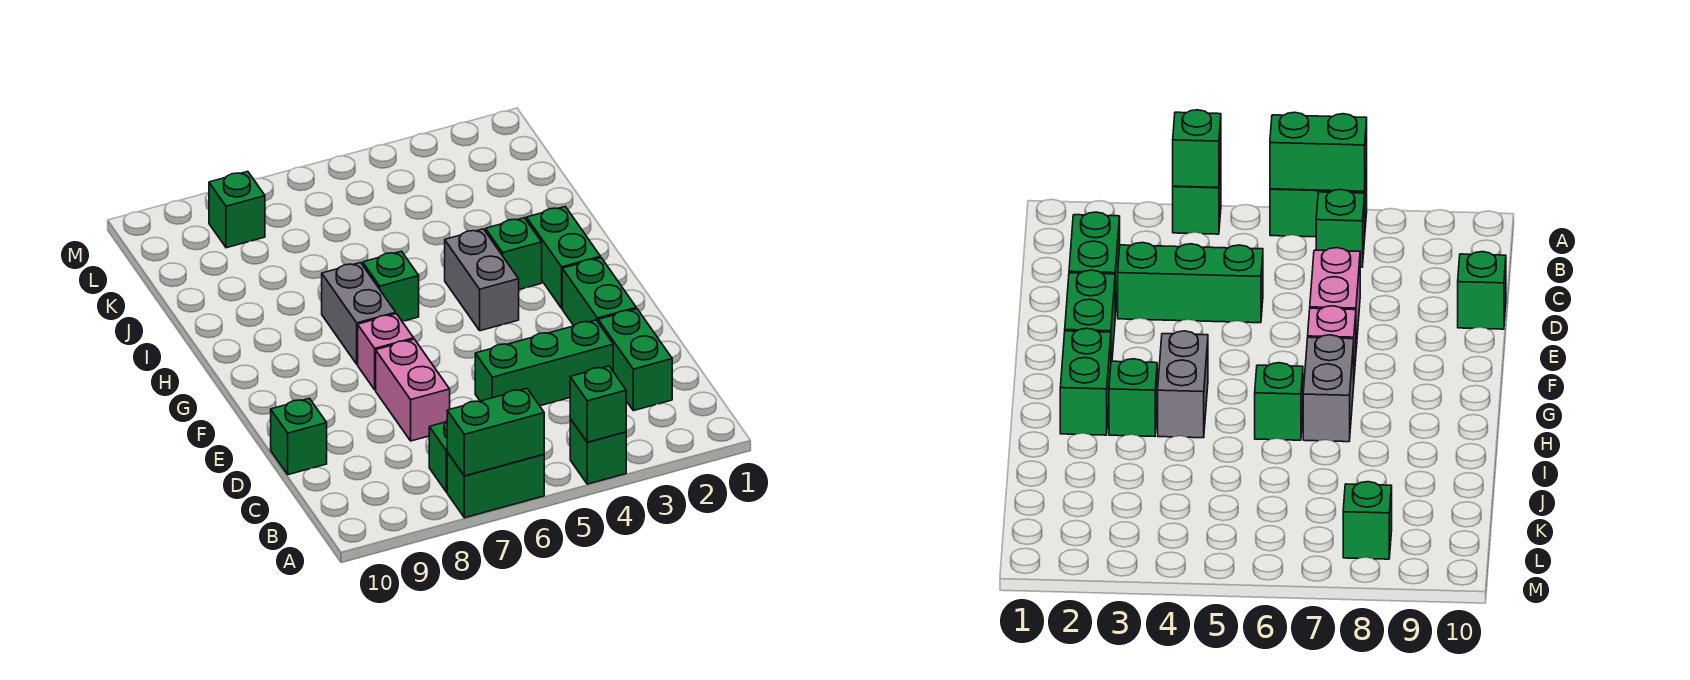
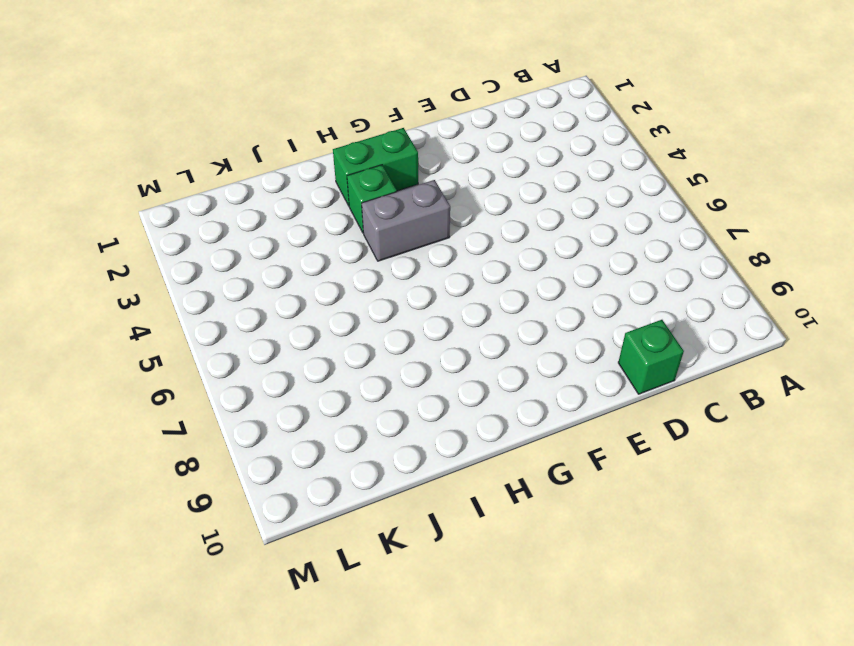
none -> green 1x1 brick [570,419,626,484]
none -> green 1x2 brick [447,452,544,518]
none -> green 1x1 brick [429,421,447,492]

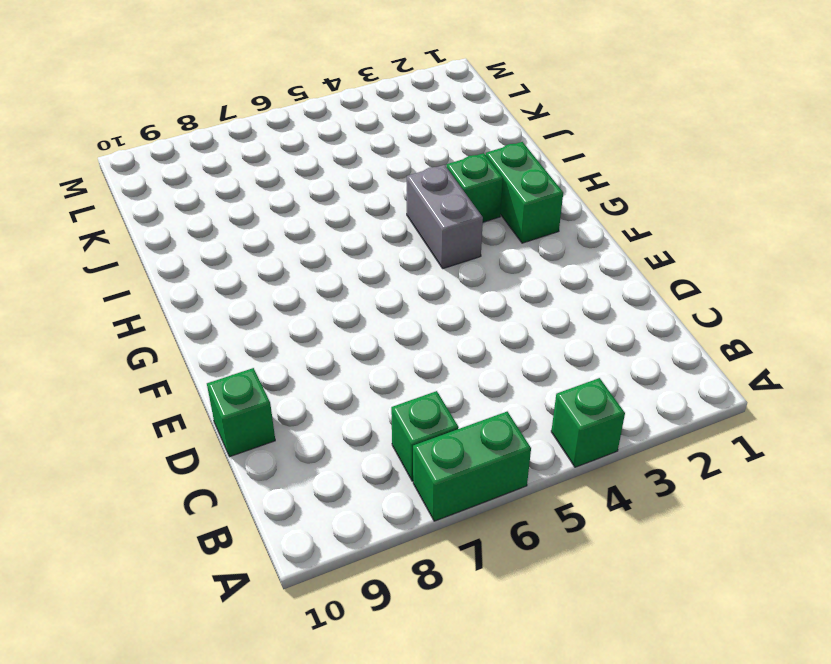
none -> green 1x2 brick [598,309,672,411]
none -> green 1x3 brick [475,320,613,406]
none -> pink 1x2 brick [376,339,450,441]

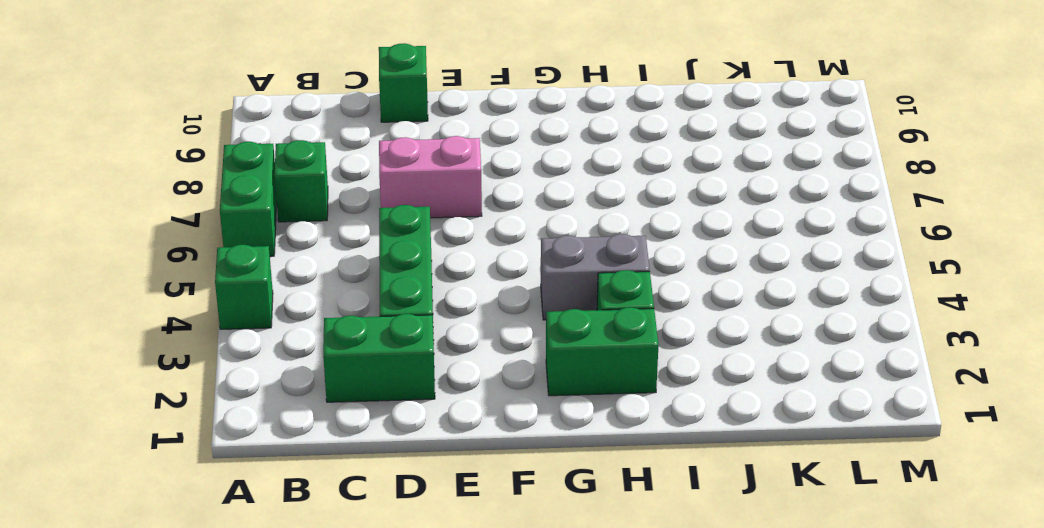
none -> green 1x2 brick [562,258,636,326]
none -> pink 1x1 brick [358,314,414,390]
none -> grey 1x2 brick [322,263,396,364]

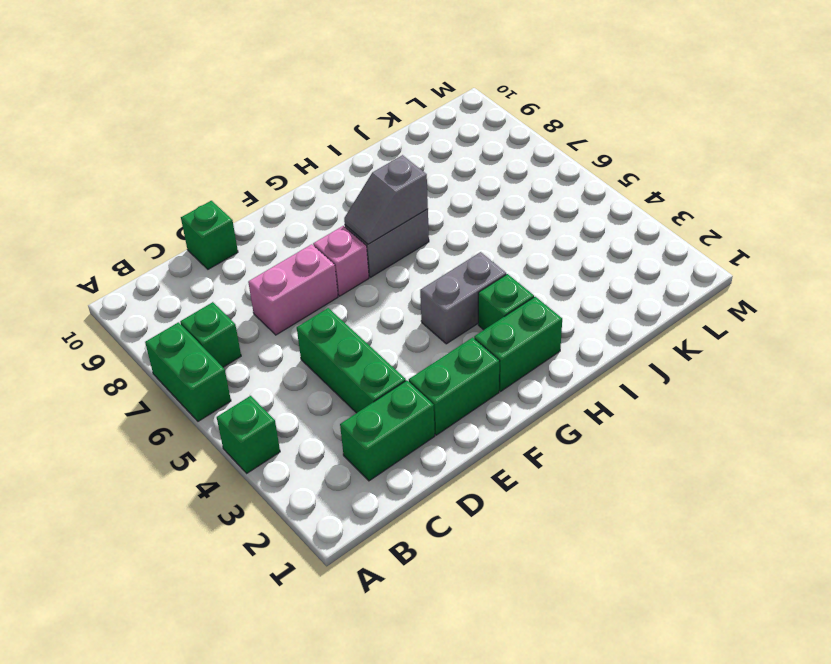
grey 1x2 slope [344,155,428,244] -> none
none -> green 1x1 brick [363,251,419,322]
none -> green 1x1 brick [209,171,265,248]
none -> green 1x1 brick [570,366,626,442]

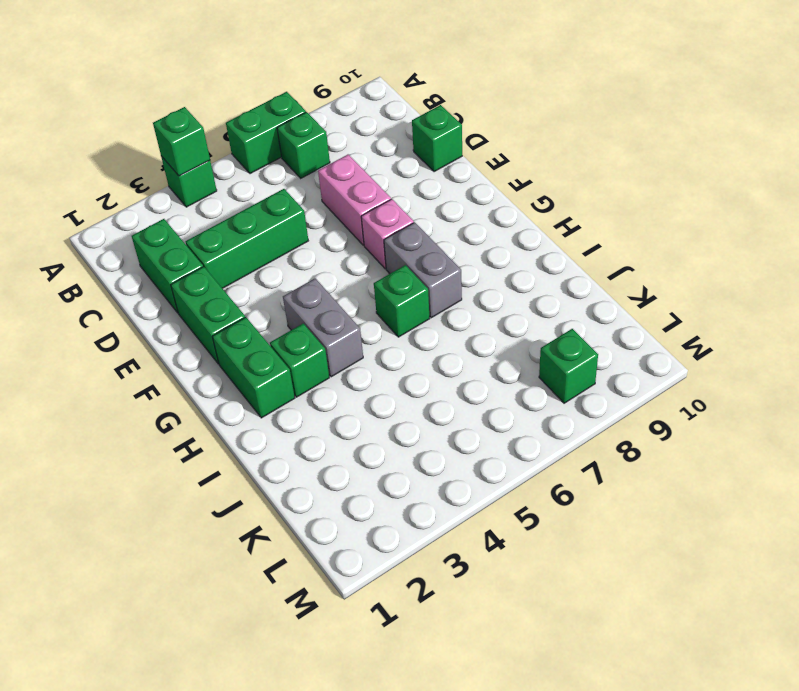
none -> green 1x2 brick [447,388,544,476]

